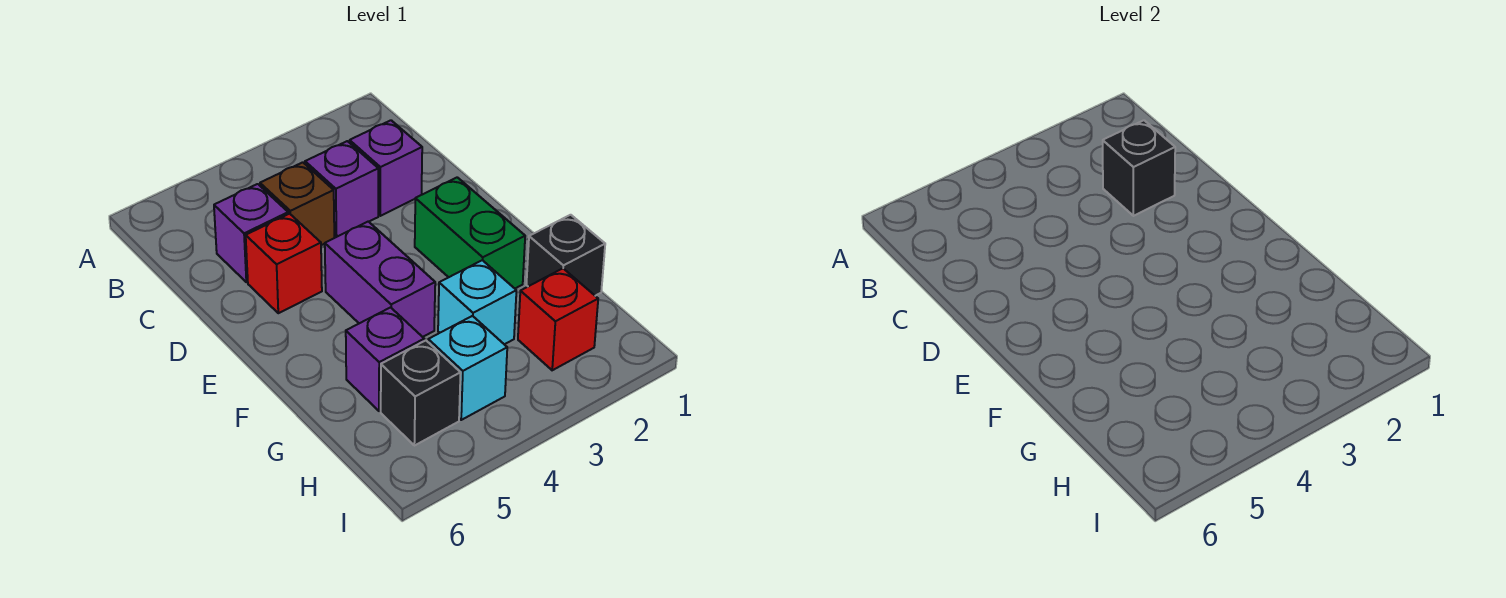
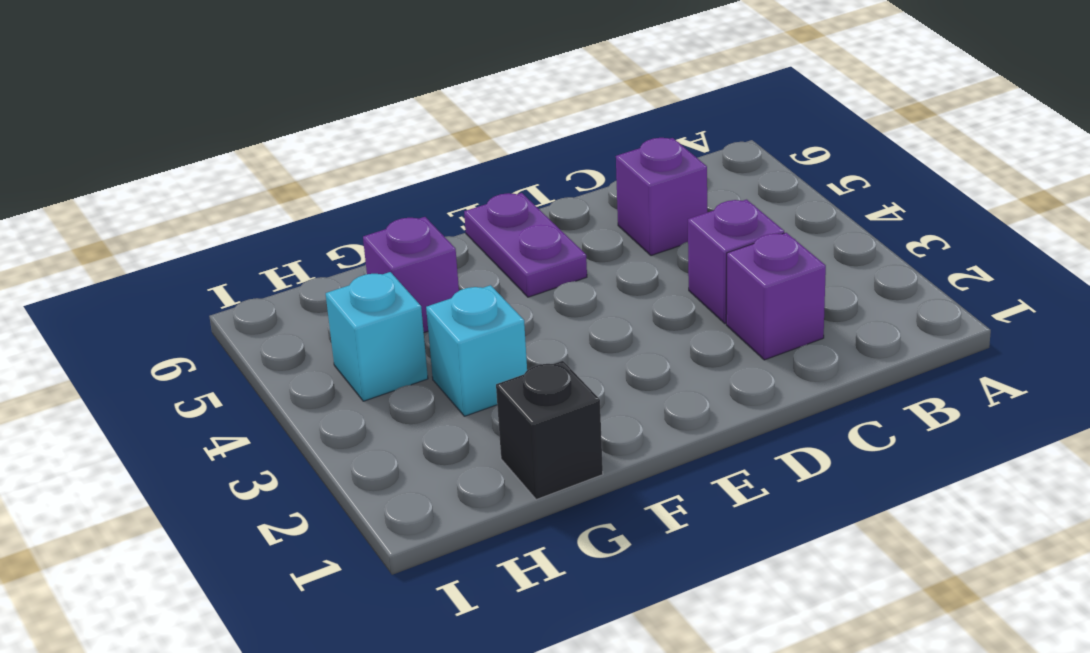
purple 1x2 plate [464,193,587,297] -> none
none -> brown 1x1 brick [260,162,334,245]
none -> red 1x1 brick [246,214,322,313]
none -> green 1x2 brick [415,177,525,288]

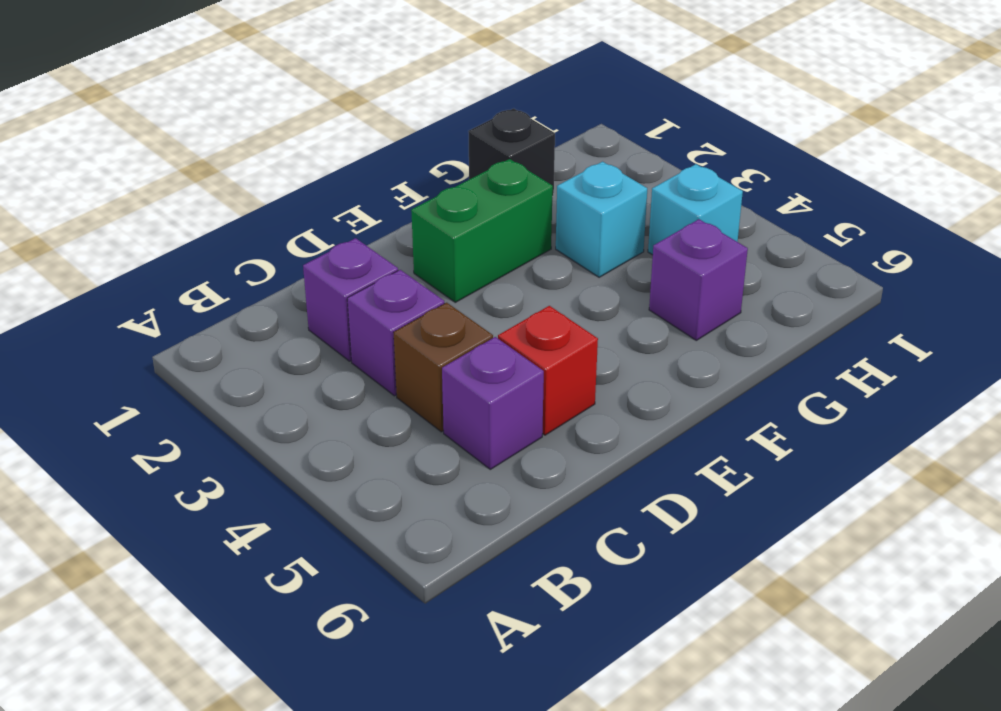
none -> purple 1x2 brick [325,222,435,337]
none -> red 1x1 brick [518,269,598,370]
none -> black 1x1 brick [381,340,461,446]

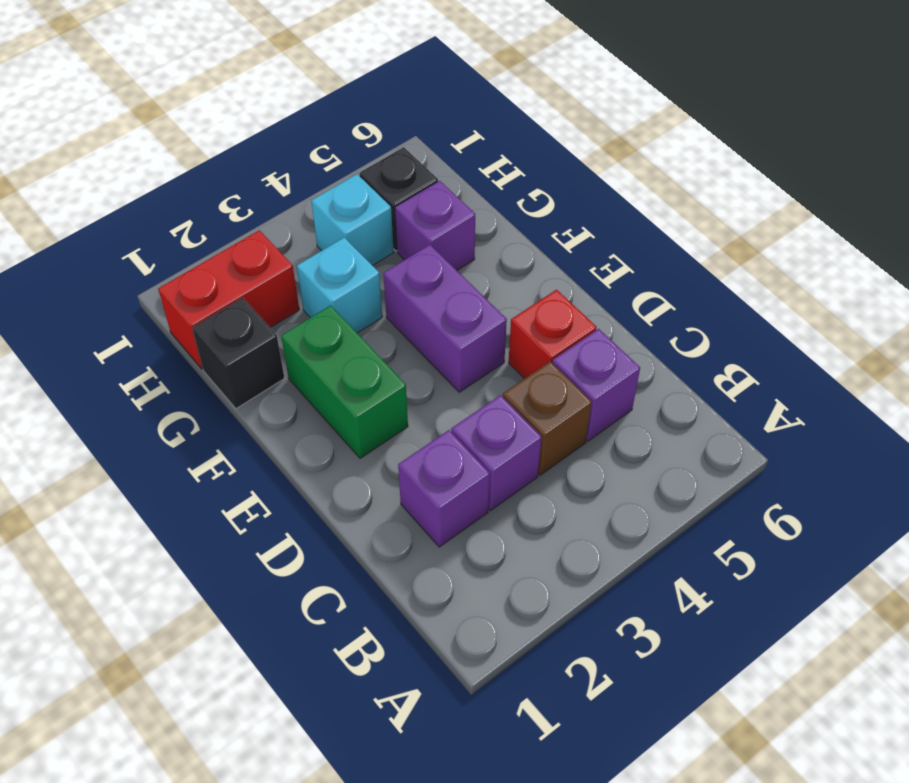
red 1x2 brick [158,230,299,369] -> red 1x1 brick [518,269,598,370]
none -> black 1x1 brick [1103,120,1175,216]

